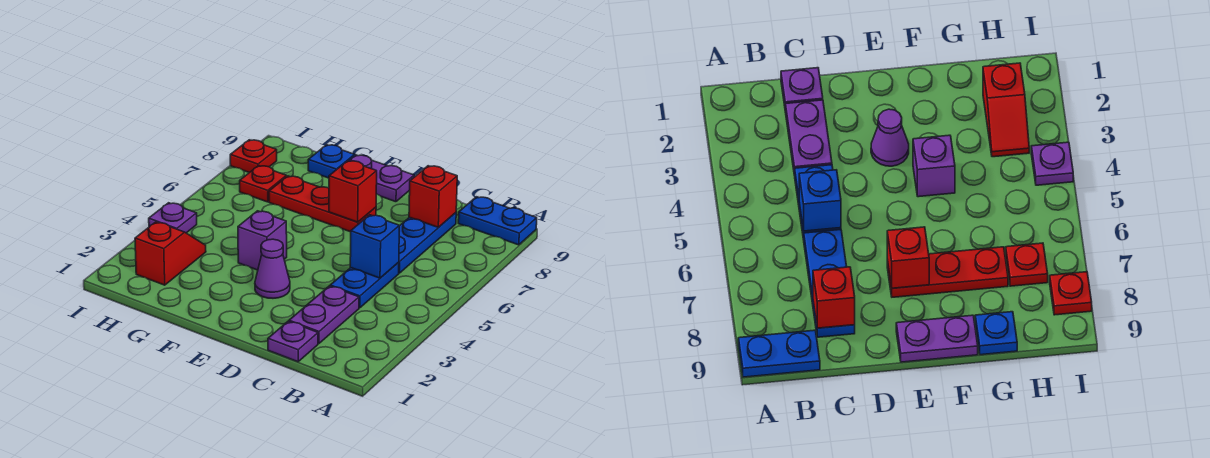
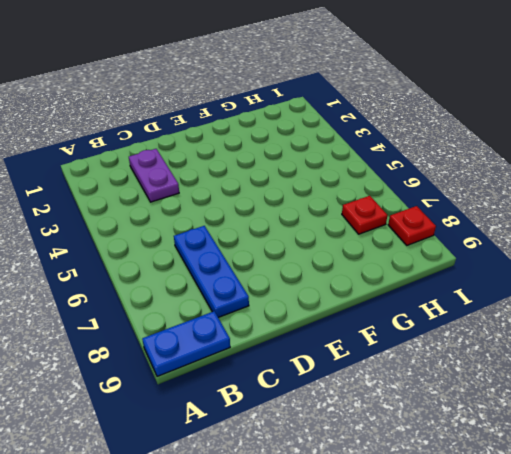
none -> purple 1x1 plate [268,321,318,362]
none -> blue 1x2 plate [330,263,399,308]
none -> purple 1x1 cone [255,239,290,298]

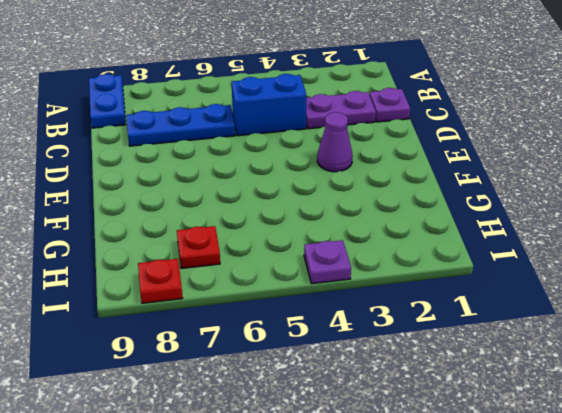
blue 1x2 brick [232,74,306,136] -> blue 1x2 plate [330,263,399,308]
none -> red 1x3 plate [269,176,376,232]
none -> purple 1x2 plate [349,155,414,202]
none -> purple 1x1 brick [238,211,287,270]

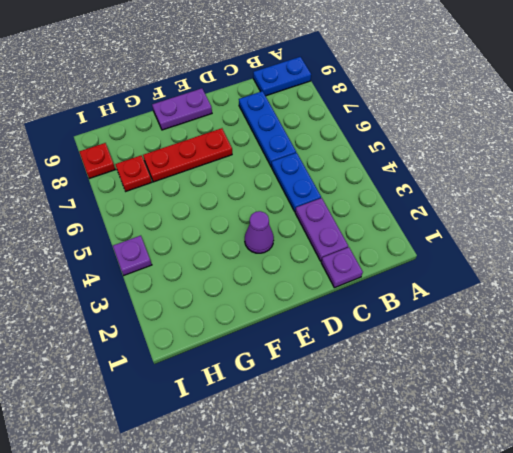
none -> purple 1x1 brick [238,211,287,270]
none -> blue 1x1 plate [308,145,355,178]
none -> red 1x2 slope [135,222,206,285]

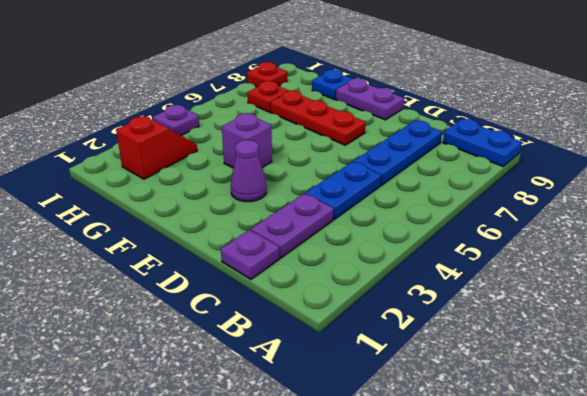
none -> blue 1x1 brick [350,215,399,278]
none -> red 1x1 brick [409,166,457,227]
none -> red 1x1 brick [329,161,377,222]

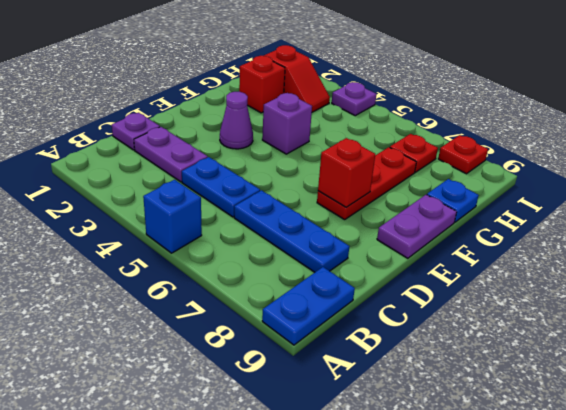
blue 1x1 brick [143,180,202,253] -> blue 1x1 brick moved to [350,215,399,278]
red 1x1 brick [239,56,285,113] -> red 1x1 brick moved to [409,166,457,227]

